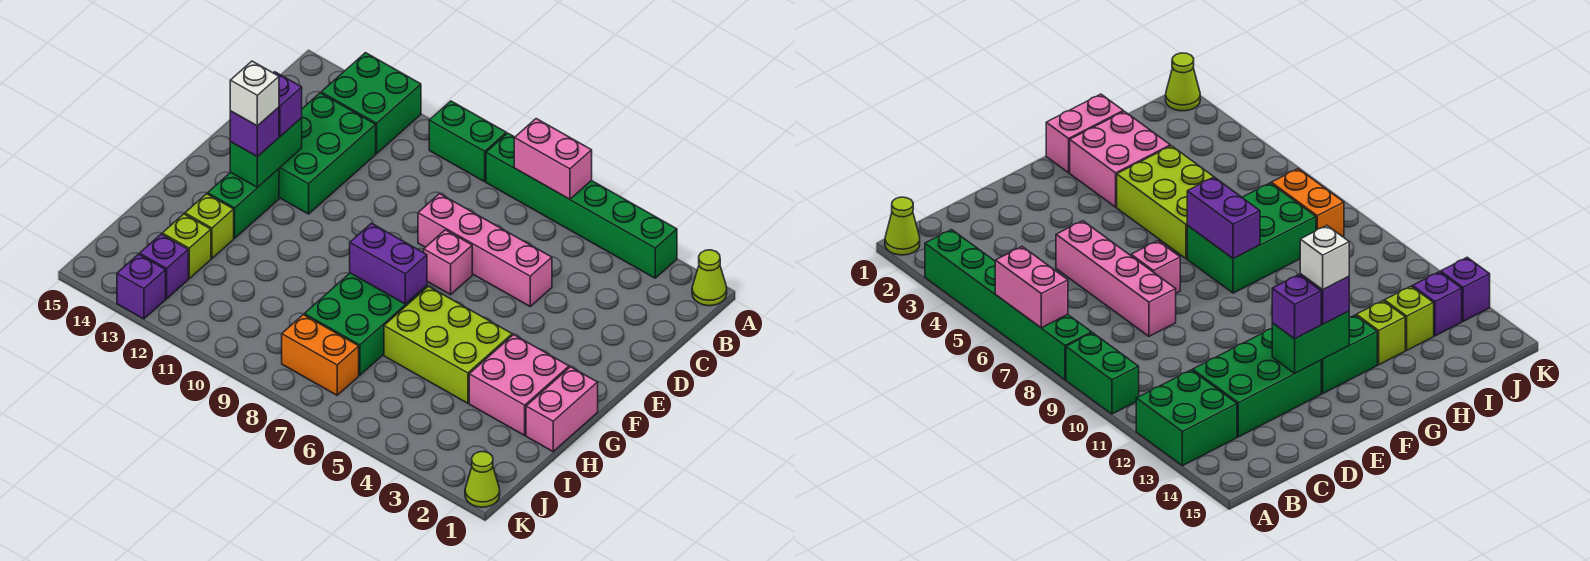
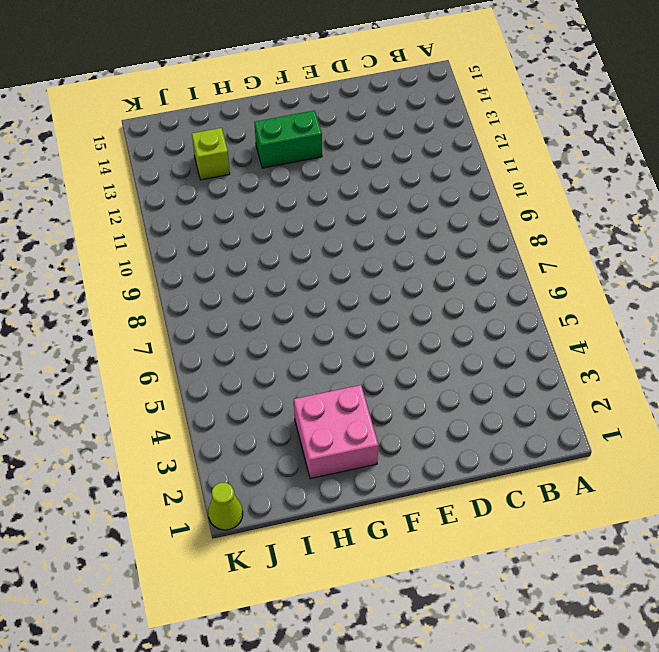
none -> lime 1x1 cone [692,250,727,306]
none -> green 1x6 brick [486,133,677,278]
none -> green 1x2 brick [429,101,506,182]

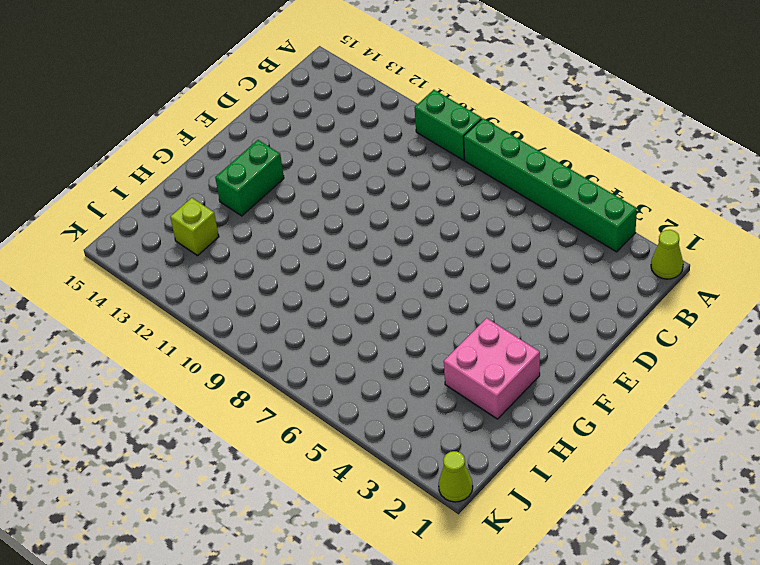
none -> green 2x2 brick [321,53,421,153]
none -> green 2x3 brick [279,93,376,214]
none -> pink 1x4 brick [418,194,552,306]

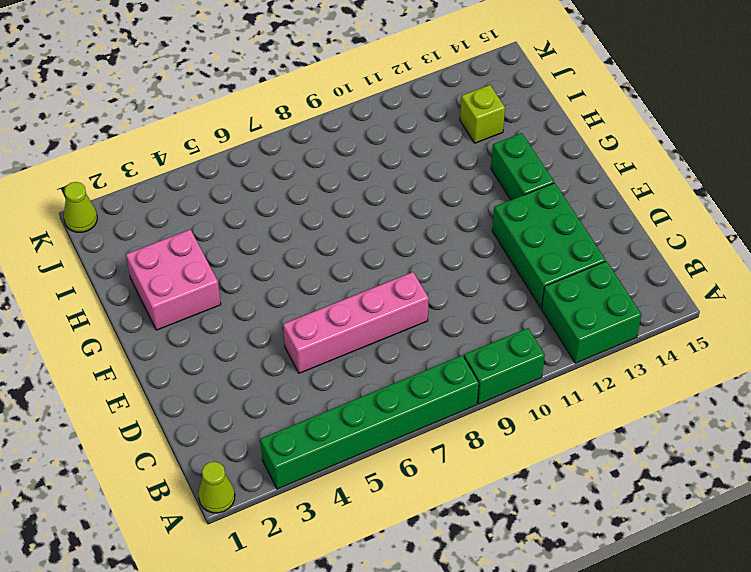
none -> pink 1x1 brick [424,230,472,294]
none -> pink 1x2 brick [526,367,598,452]
none -> lime 2x3 brick [384,286,512,403]

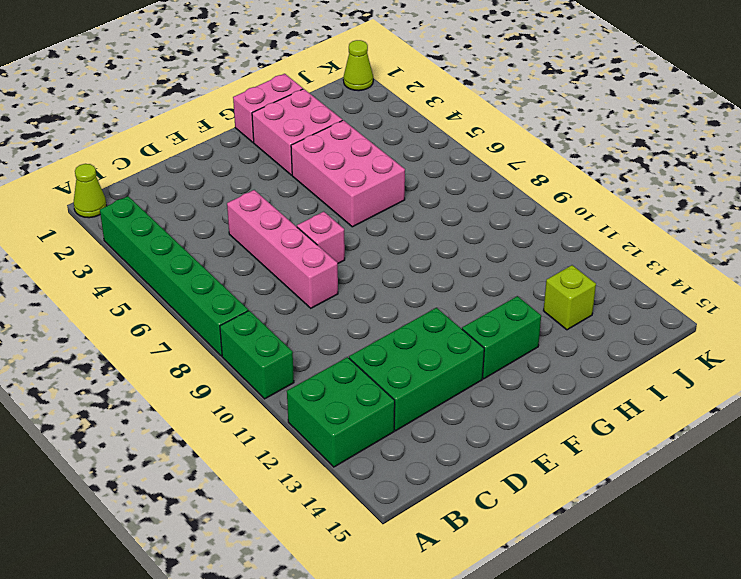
pink 2x3 brick [291,120,405,227] -> lime 2x3 brick [384,286,512,403]
none -> green 2x3 brick [304,273,427,375]
none -> lime 1x1 brick [185,194,234,258]
none -> orange 1x2 brick [282,315,359,395]

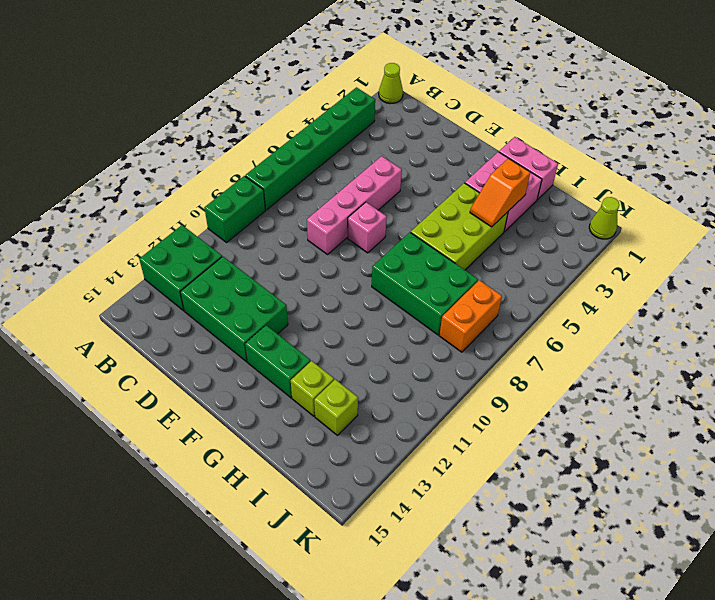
orange 1x2 slope [470,159,530,227] -> none
none -> purple 1x1 brick [140,234,188,299]
none -> purple 1x1 brick [117,254,166,319]
none -> pink 1x2 brick [514,119,592,199]

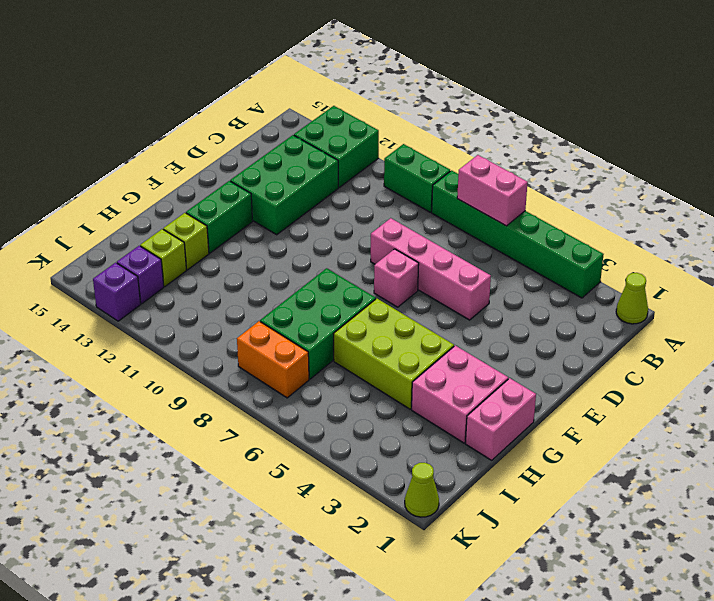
none -> green 1x2 brick [230,118,302,187]
none -> purple 1x2 brick [350,223,427,304]
none -> purple 1x1 brick [274,72,302,136]

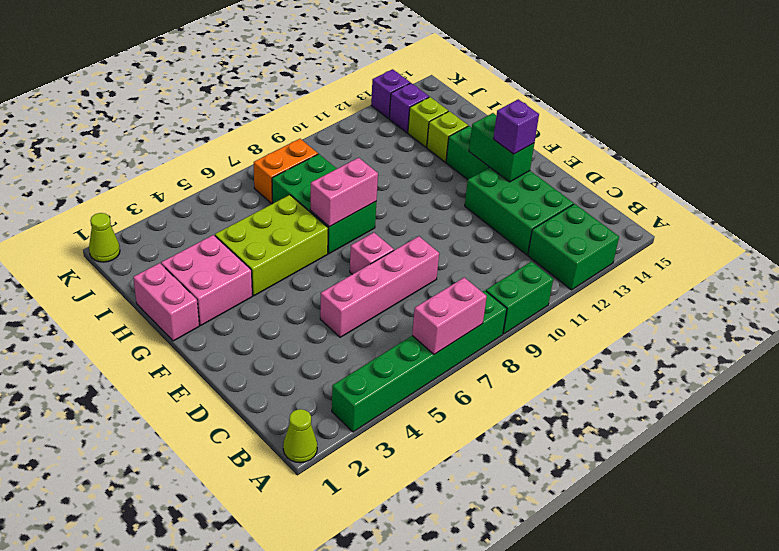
pink 1x2 brick [310,158,378,227] -> purple 1x2 brick [350,223,427,304]
none -> purple 1x1 brick [230,107,279,157]
none -> white 1x1 brick [230,61,279,126]

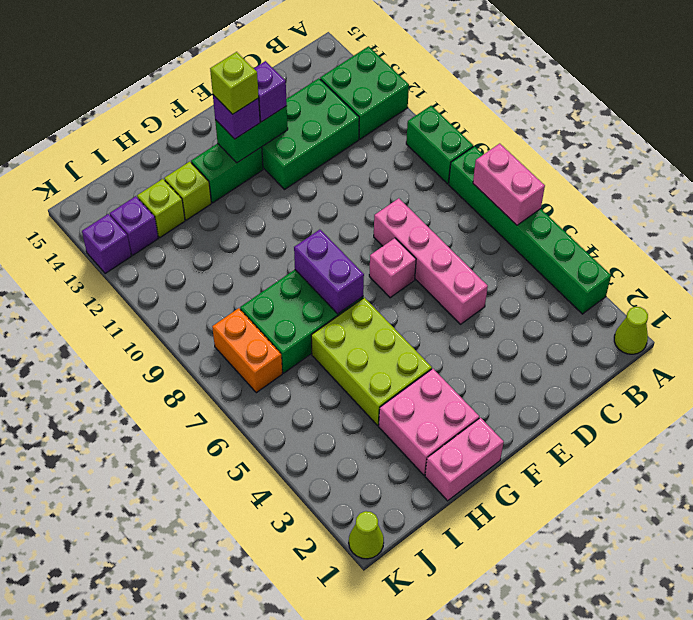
lime 1x1 brick [210,52,259,114] -> white 1x1 brick [230,61,279,126]

